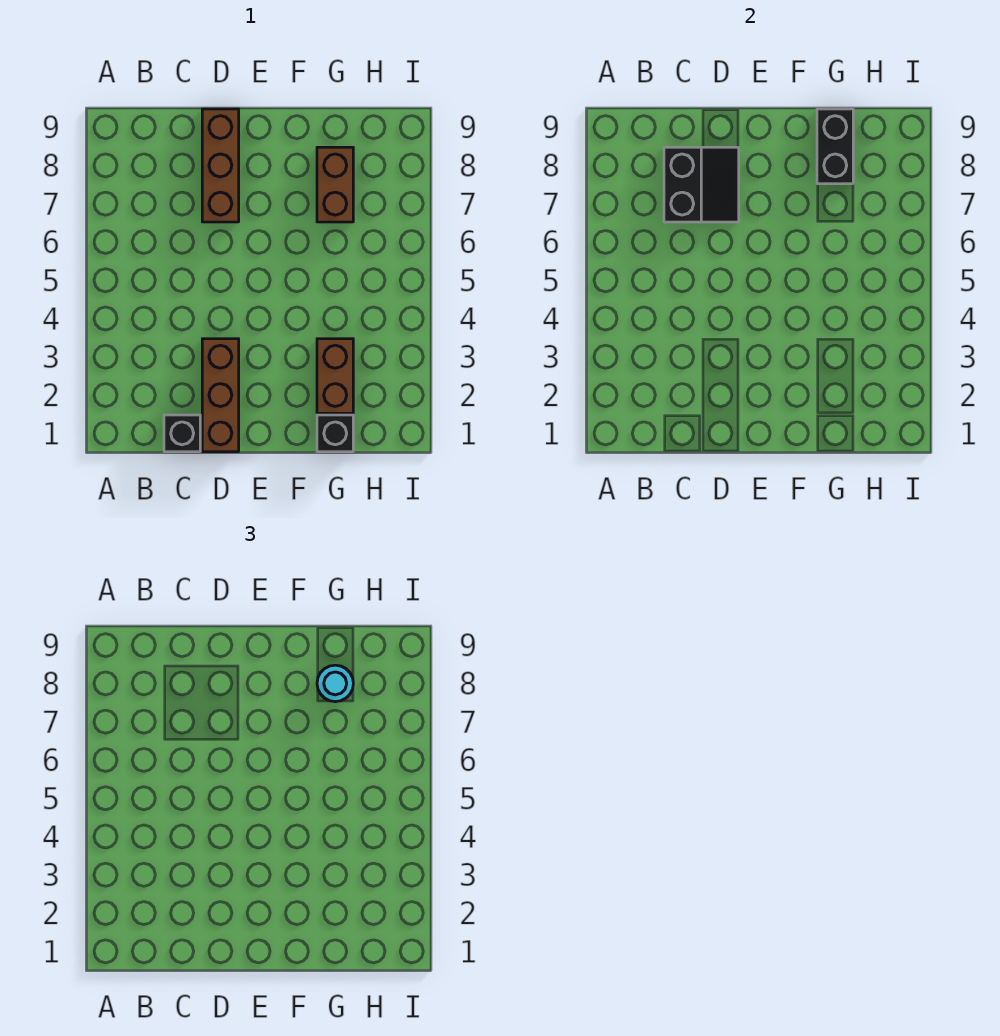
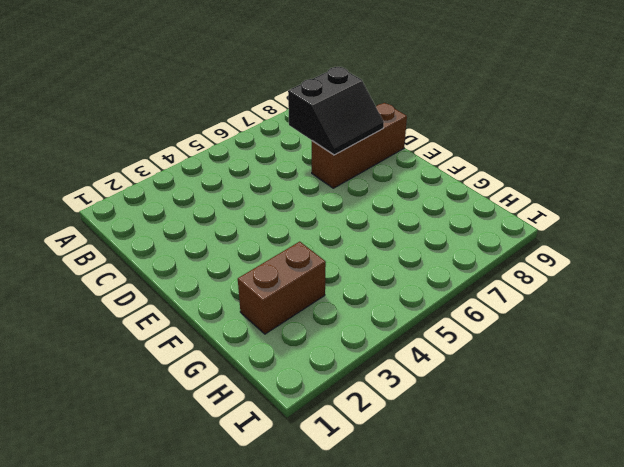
none -> black 1x1 brick [164,415,200,452]
none -> brown 1x3 brick [202,339,239,452]

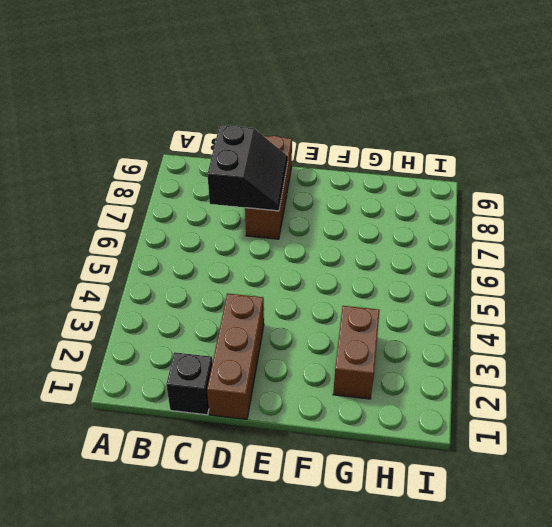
none -> black 1x1 brick [317,415,353,452]
none -> brown 1x2 brick [317,147,353,222]

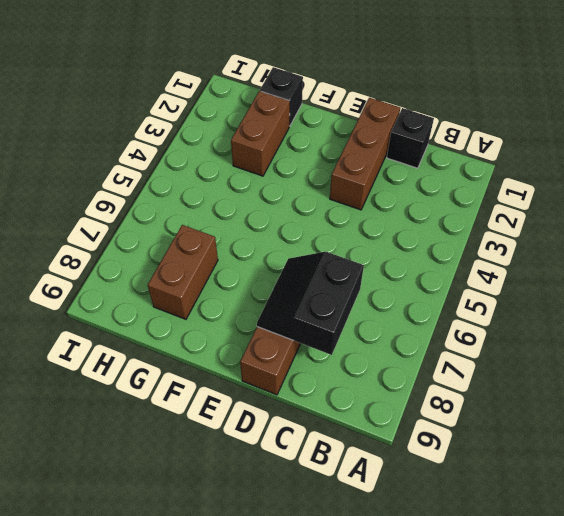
none -> black 1x2 brick [817,109,853,184]
none -> cyan 1x1 round brick [317,665,353,702]

